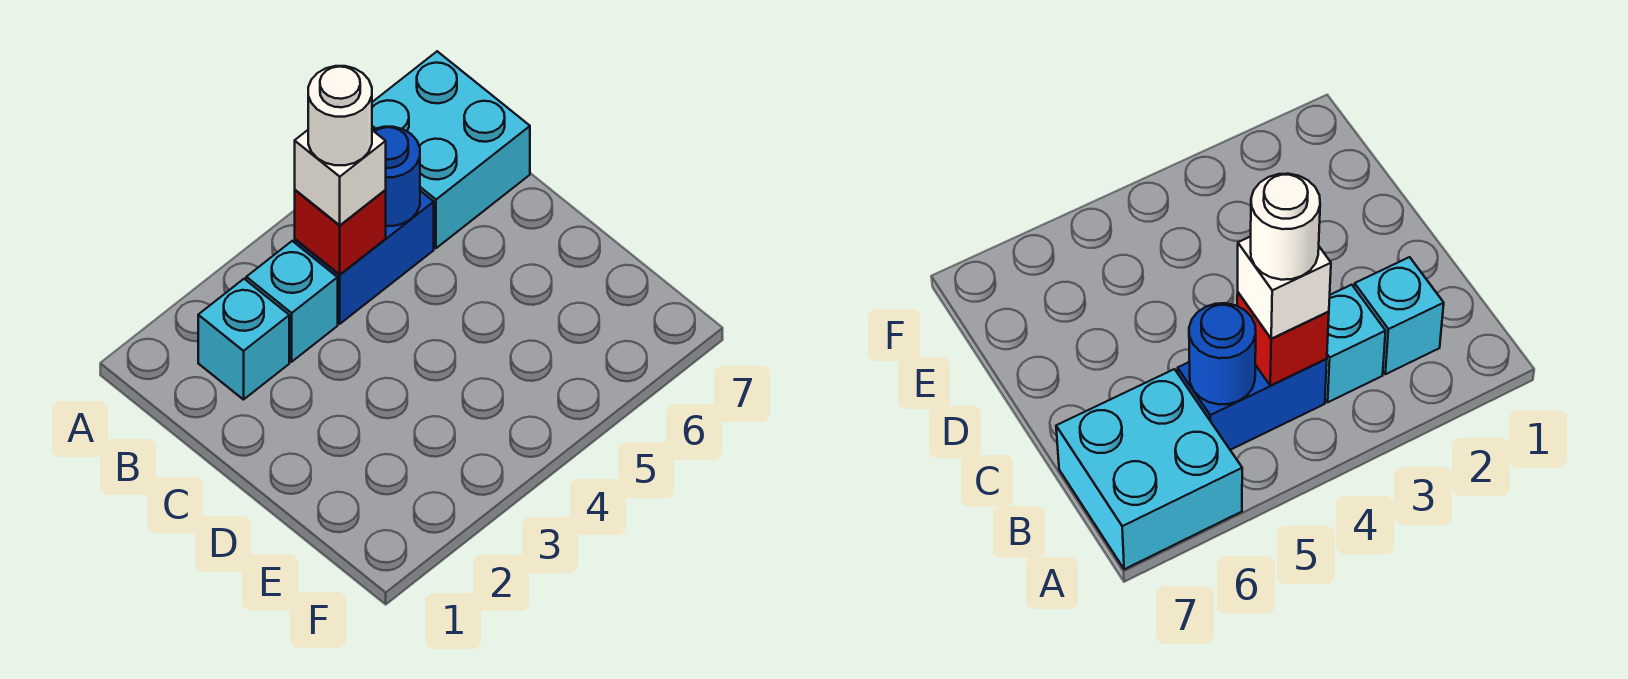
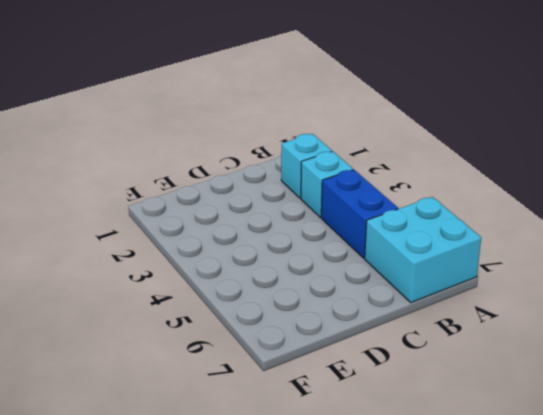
none -> red 1x1 brick [295,190,386,275]
none -> blue 1x1 round brick [373,127,420,226]

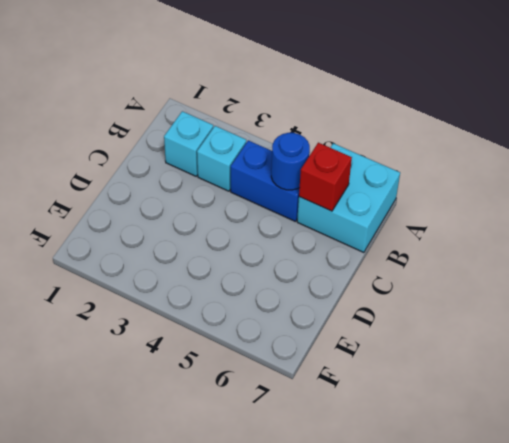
red 1x1 brick [299,143,352,211] -> red 1x1 brick moved to [295,190,386,275]
none -> white 1x1 brick [295,130,386,225]
none -> white 1x1 round brick [308,66,372,165]

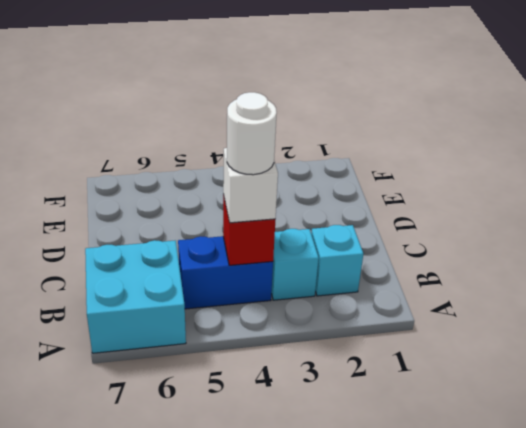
none -> blue 1x1 round brick [373,127,420,226]

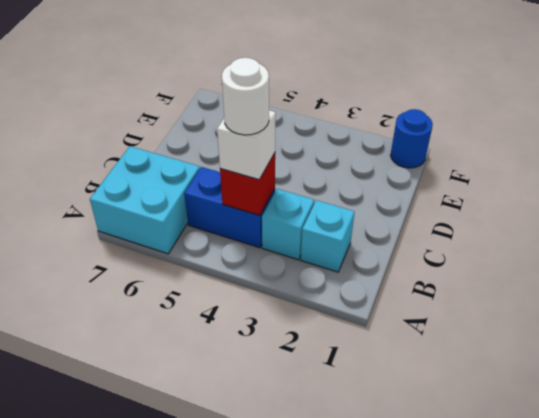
blue 1x1 round brick [391,109,433,168] -> blue 1x1 round brick moved to [373,127,420,226]

